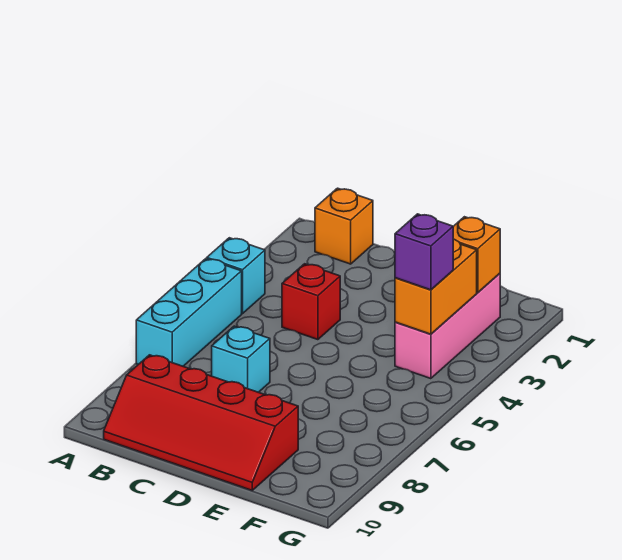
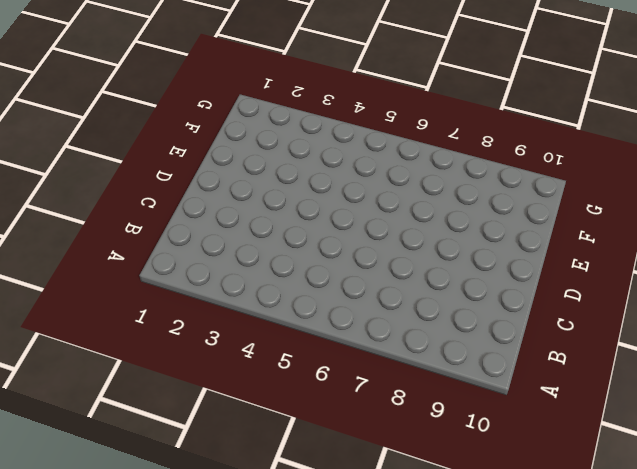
none -> cyan 1x1 brick [207,238,265,314]
none -> cyan 1x3 brick [136,259,242,366]

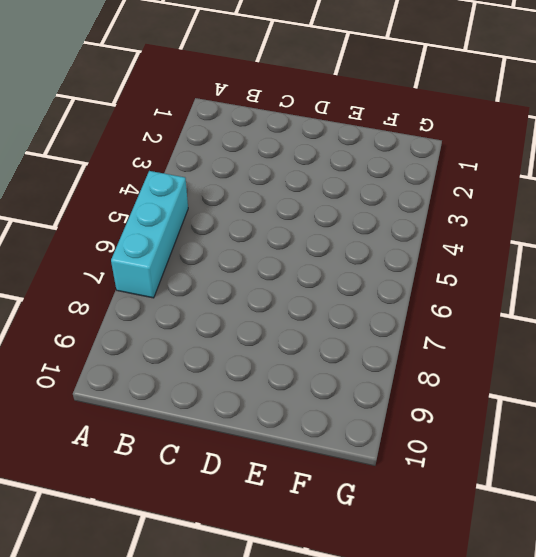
none -> cyan 1x1 brick [207,238,265,314]
none -> orange 1x1 brick [315,188,373,264]

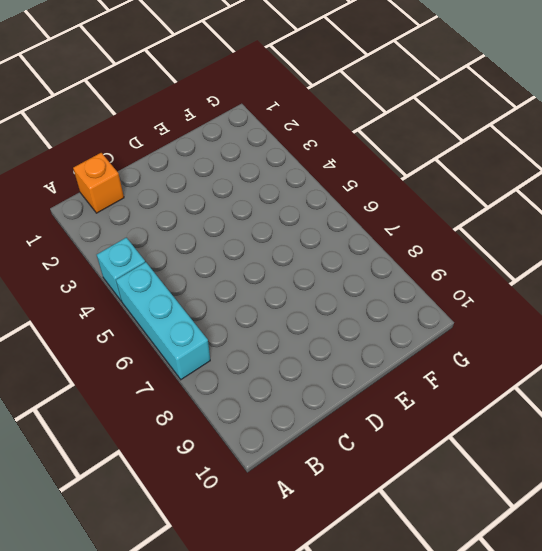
none -> red 2x4 slope [104,355,298,490]
none -> red 1x1 brick [282,264,340,340]

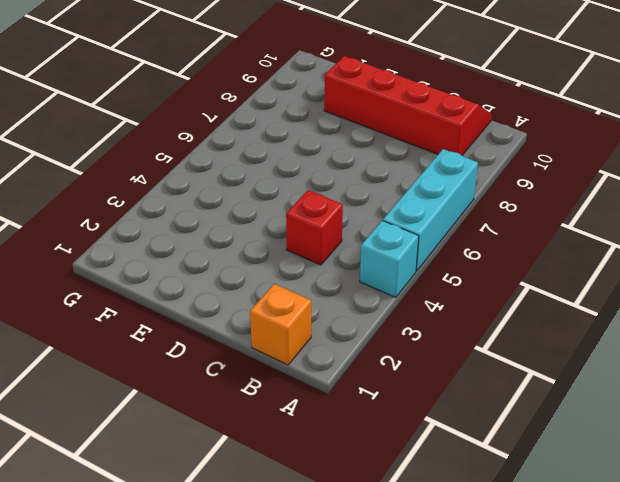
none -> cyan 1x1 brick [212,326,270,392]
none -> pink 1x3 brick [395,273,500,379]

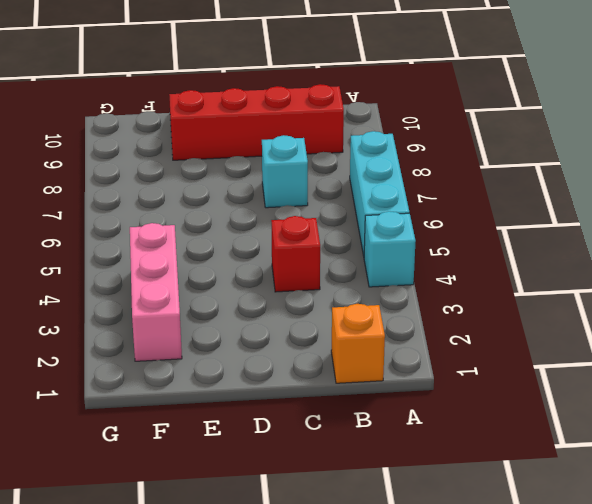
none -> orange 1x1 brick [453,217,500,293]
none -> orange 1x2 brick [395,239,477,334]

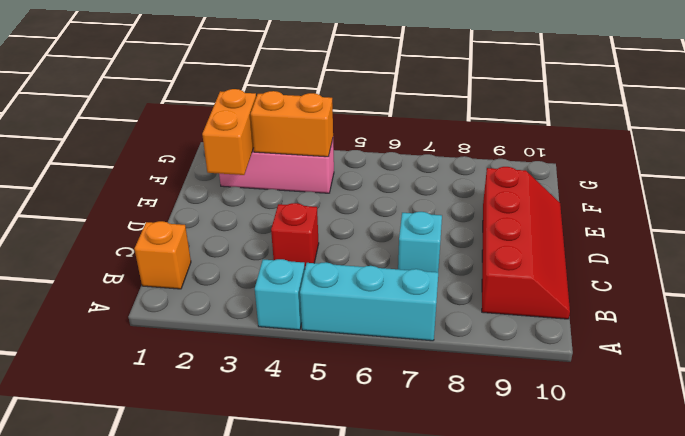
orange 1x2 brick [202,89,256,175] -> orange 1x1 brick [453,217,500,293]
none -> purple 1x1 brick [395,214,453,290]

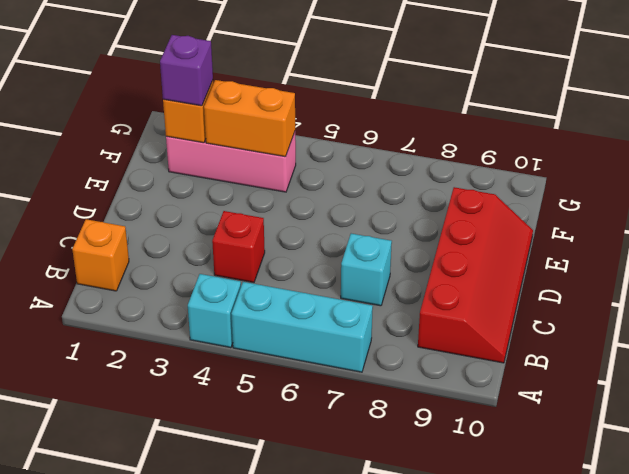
purple 1x1 brick [160,35,213,106] -> purple 1x1 brick moved to [395,214,453,290]

